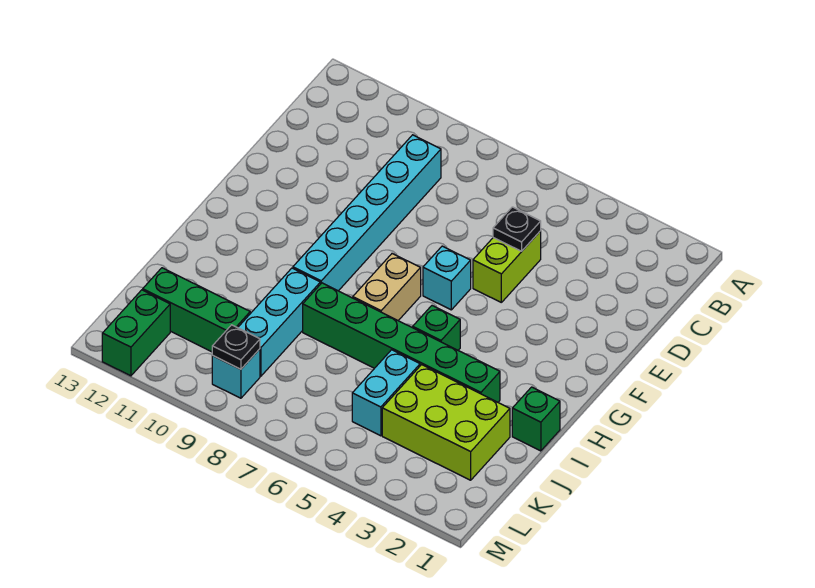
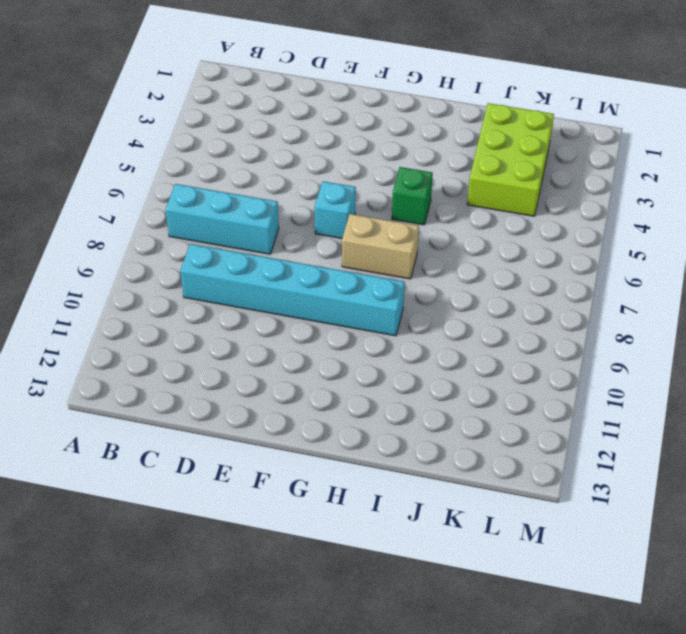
cyan 1x3 brick [166,184,279,254] -> cyan 1x3 brick moved to [238,268,320,376]
none -> lime 1x2 brick [473,231,541,302]
none -> green 1x1 brick [512,387,560,451]
none -> green 1x6 brick [303,283,500,402]

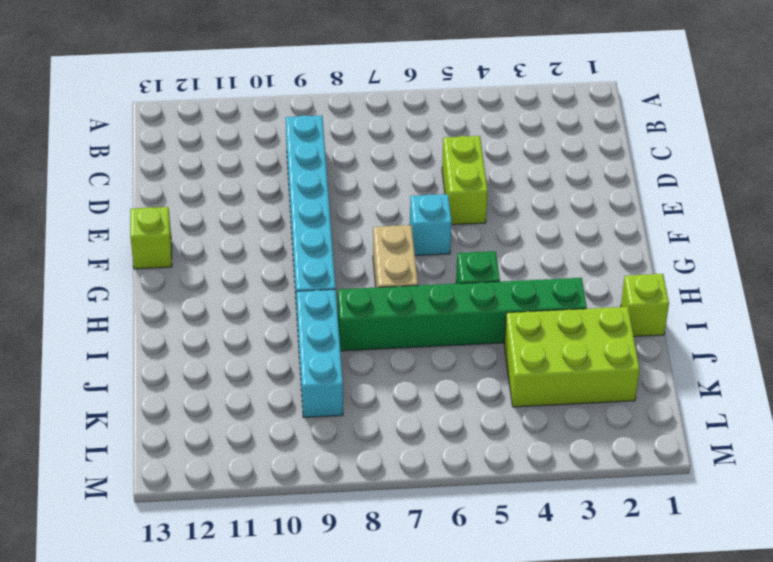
lime 1x1 brick [130,207,172,269] -> none
lime 1x1 brick [621,274,669,337] -> green 1x1 brick [512,387,560,451]
none -> cyan 1x2 brick [352,350,420,436]
none -> green 1x3 brick [143,268,250,352]
none -> cyan 1x1 brick [212,349,260,398]

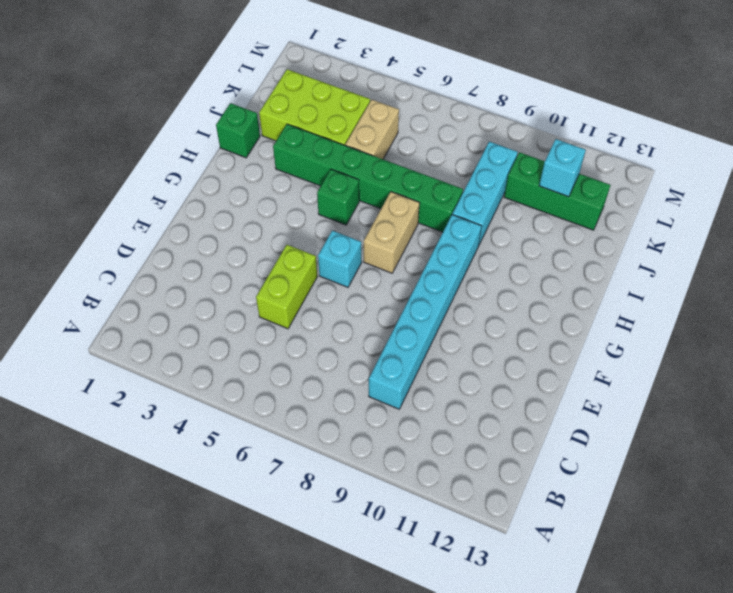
tan 1x2 brick [345,99,399,159] -> cyan 1x2 brick [352,350,420,436]
cyan 1x1 brick [539,139,586,197] -> cyan 1x1 brick moved to [212,349,260,398]
none -> green 1x2 brick [102,290,170,376]
none -> black 1x1 plate [493,207,541,251]
none -> black 1x1 plate [212,325,260,369]

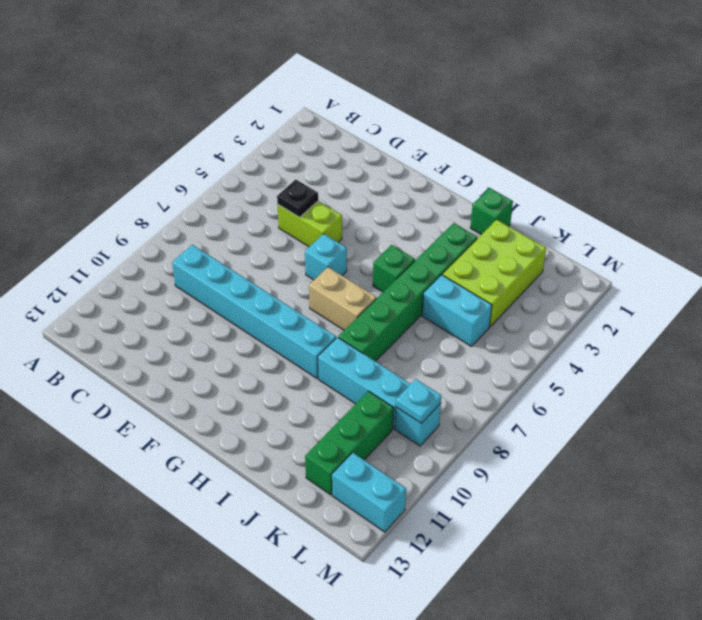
cyan 1x1 plate [396,379,441,424] -> black 1x1 plate [212,325,260,369]
cyan 1x2 brick [332,452,406,532] -> green 1x2 brick [102,290,170,376]

